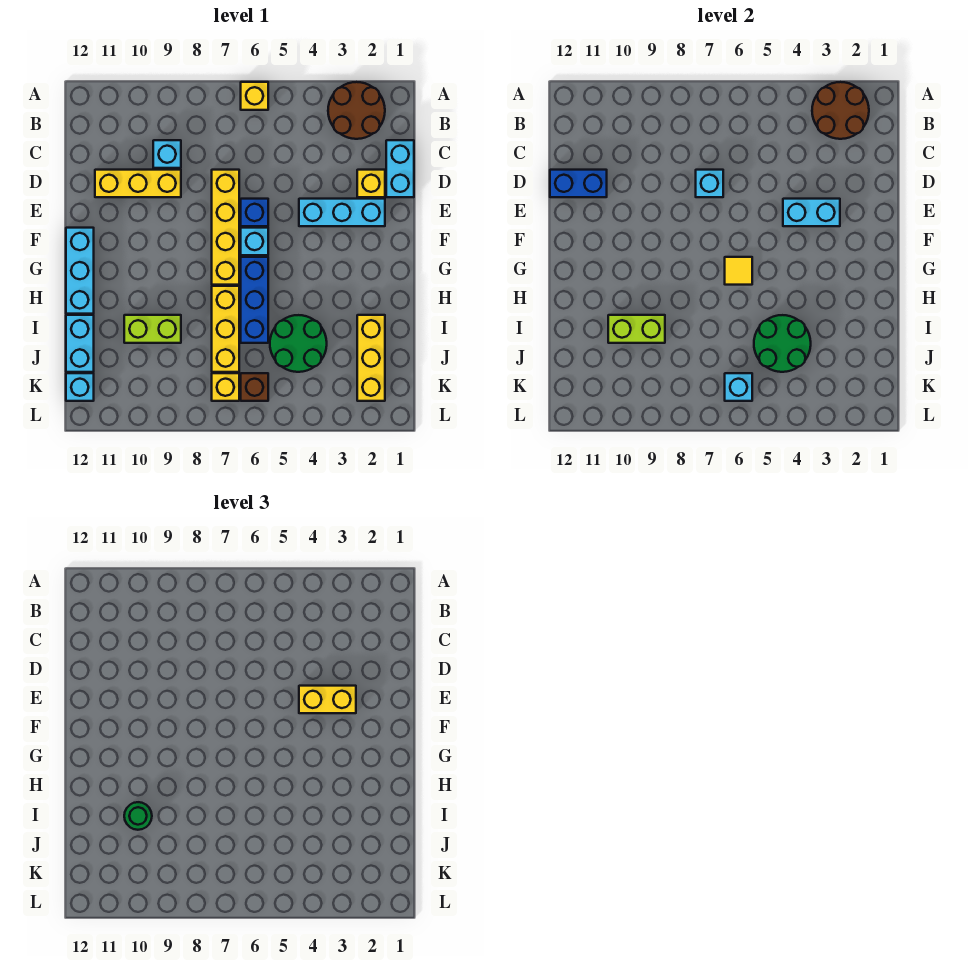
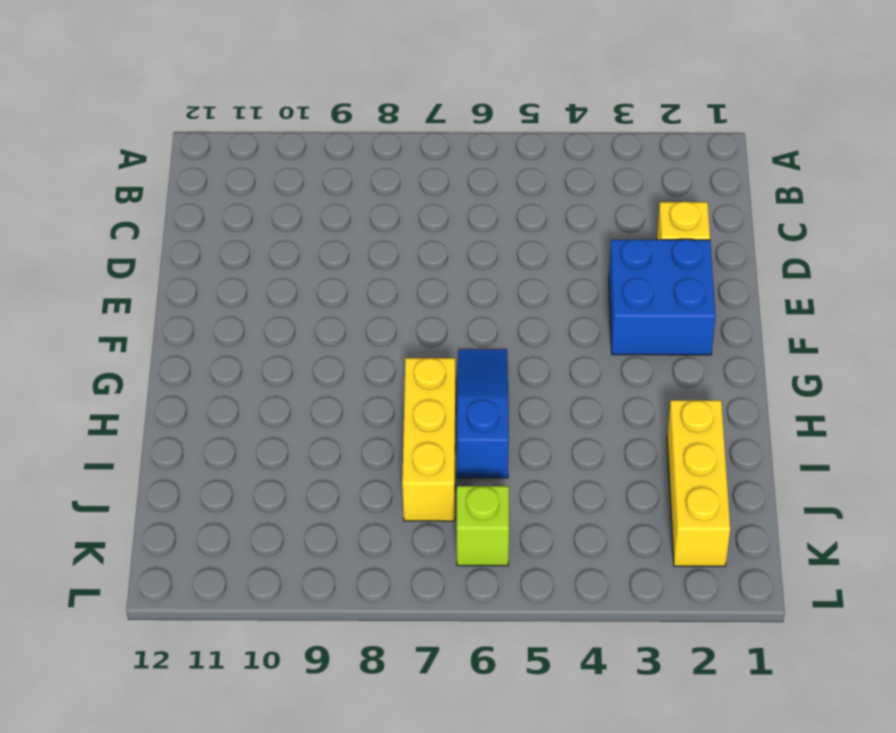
blue 2x2 brick [609,239,716,355] -> cyan 1x3 brick [299,199,385,226]
blue 1x3 slope [457,349,509,478] -> blue 1x3 brick [241,257,268,343]
lime 1x1 brick [457,486,509,566] -> brown 1x1 brick [241,373,268,401]
none -> brown 2x2 round brick [328,82,385,139]
none -> yellow 1x1 brick [241,82,268,110]
none -> cyan 1x2 brick [386,140,414,197]
none -> cyan 1x1 brick [153,140,181,168]

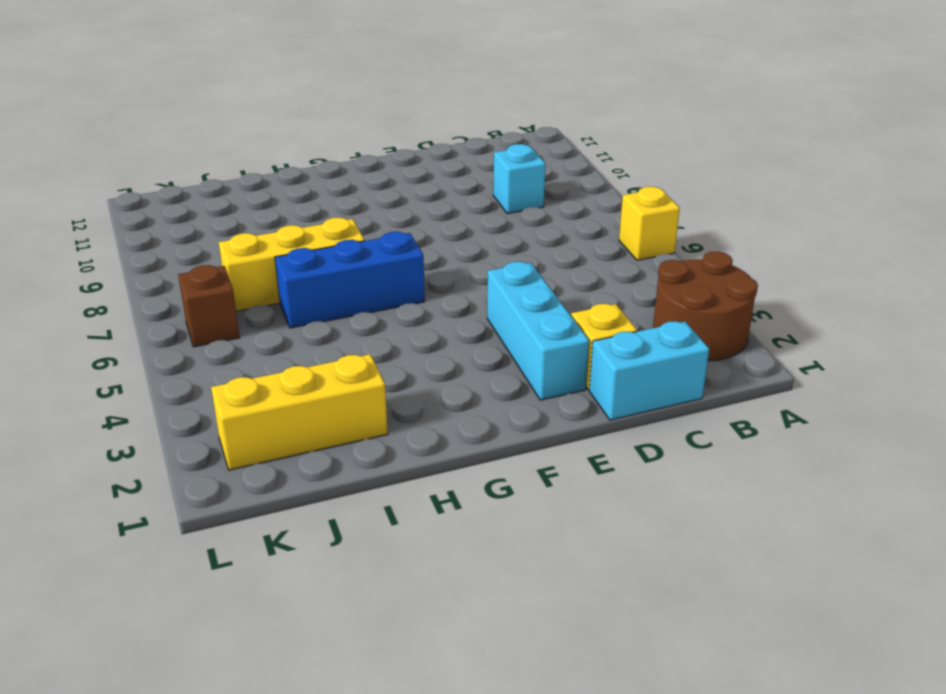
none -> yellow 1x4 brick [212,170,239,285]
none -> yellow 1x3 brick [95,170,181,197]
none -> blue 1x1 brick [241,199,268,226]
none -> cyan 1x1 brick [241,228,268,255]

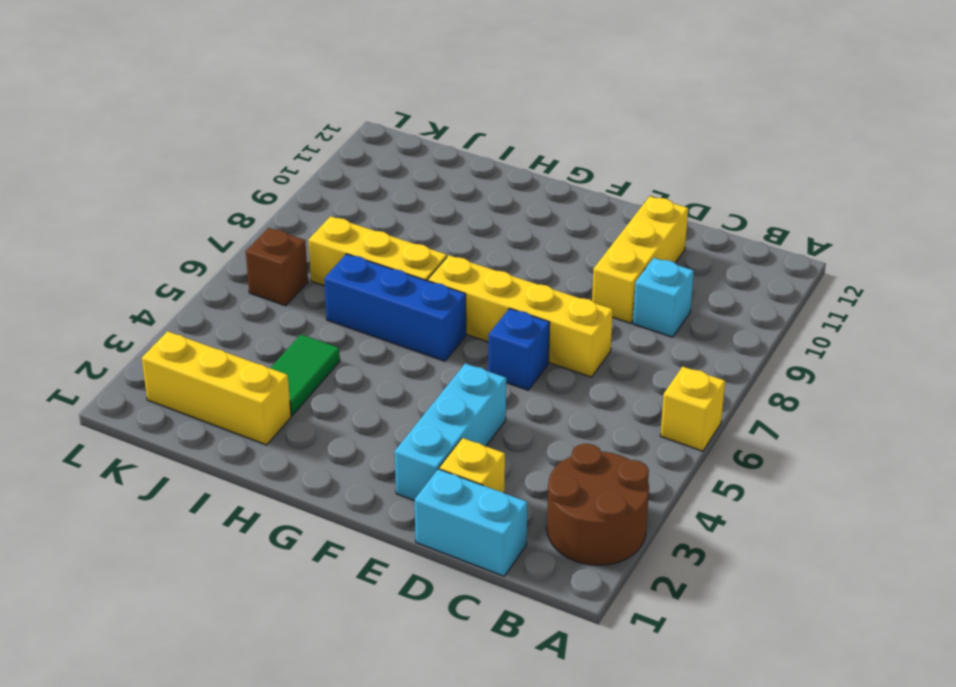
green 1x2 tile [271,334,340,416] -> green 2x2 round brick [270,315,327,372]
none -> cyan 1x1 brick [241,228,268,255]
none -> cyan 1x3 brick [66,228,94,314]
none -> lime 1x2 brick [124,315,181,343]
none -> cyan 1x2 brick [66,315,94,372]

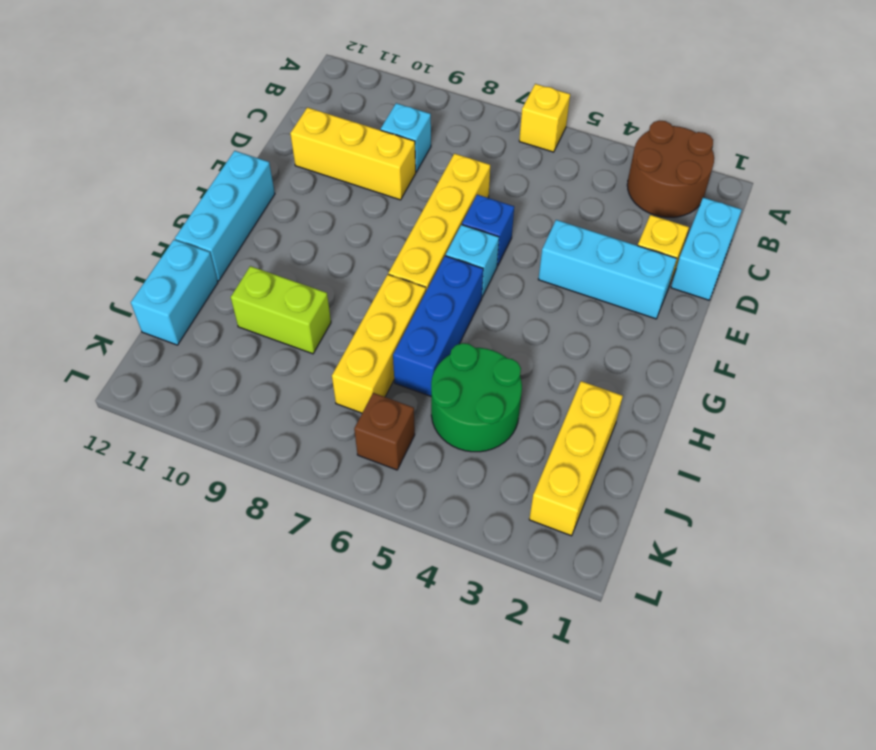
none -> yellow 1x1 brick [212,373,239,401]
none -> cyan 1x1 brick [66,373,94,401]
none -> brown 2x2 round brick [812,82,869,139]
none -> cyan 1x1 brick [696,170,723,197]

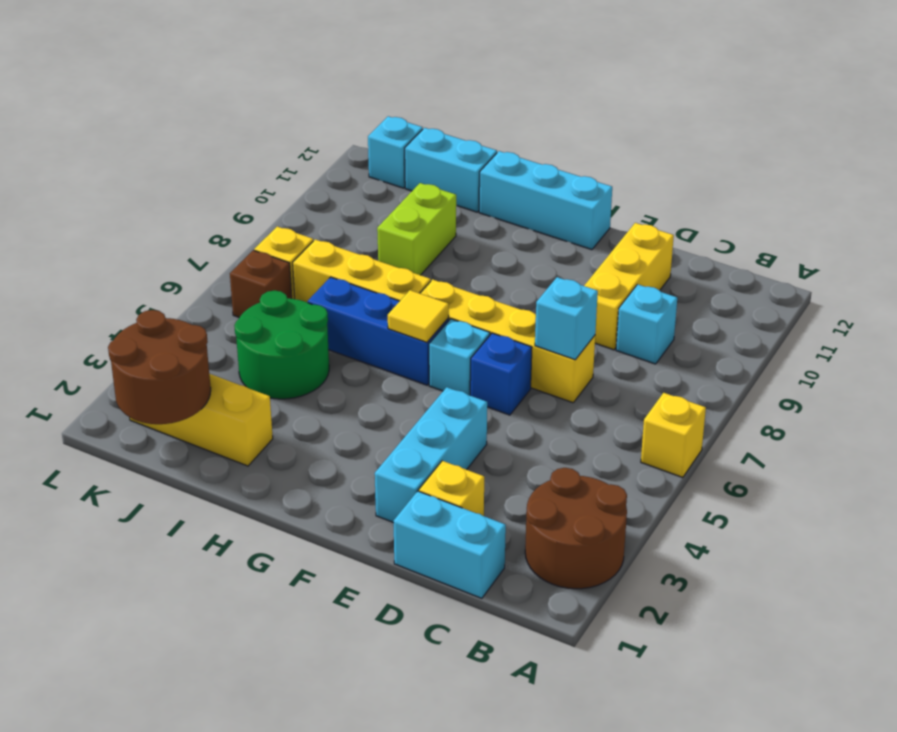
brown 2x2 round brick [108,310,211,424] -> brown 2x2 round brick moved to [812,82,869,139]
none -> blue 1x2 brick [550,170,607,197]
none -> cyan 1x2 brick [783,199,840,226]
none -> green 2x2 round brick [754,315,811,372]
none -> lime 1x2 brick [608,315,665,343]

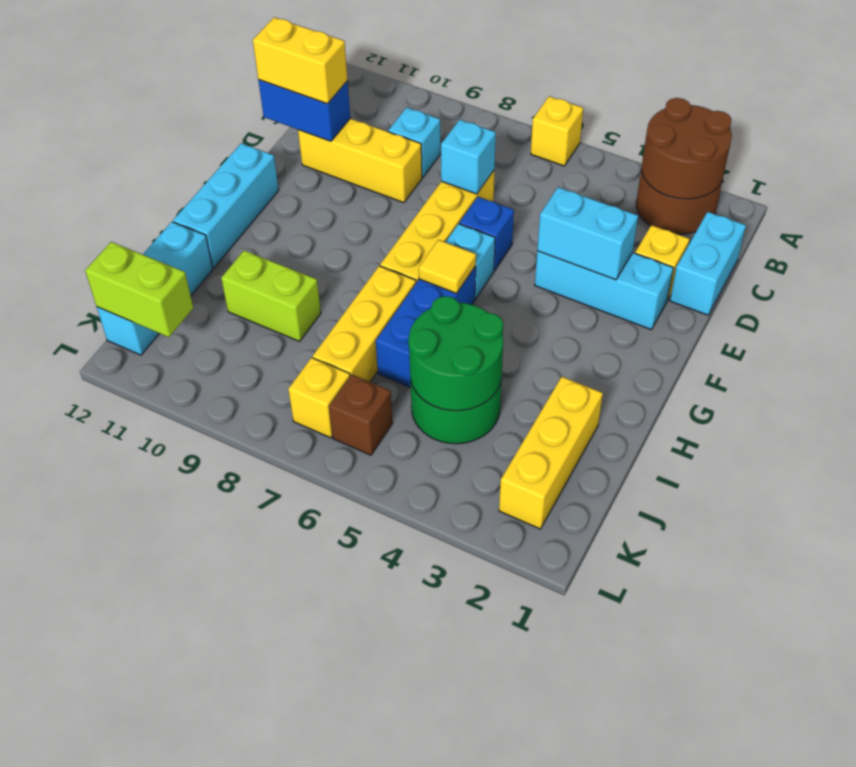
yellow 1x2 brick [253,17,347,104] -> yellow 1x2 brick moved to [299,686,356,713]
lime 1x2 brick [85,242,193,337] -> lime 1x2 brick moved to [608,315,665,343]
none -> cyan 1x1 brick [725,373,752,401]
none -> green 1x1 round brick [124,802,152,830]

